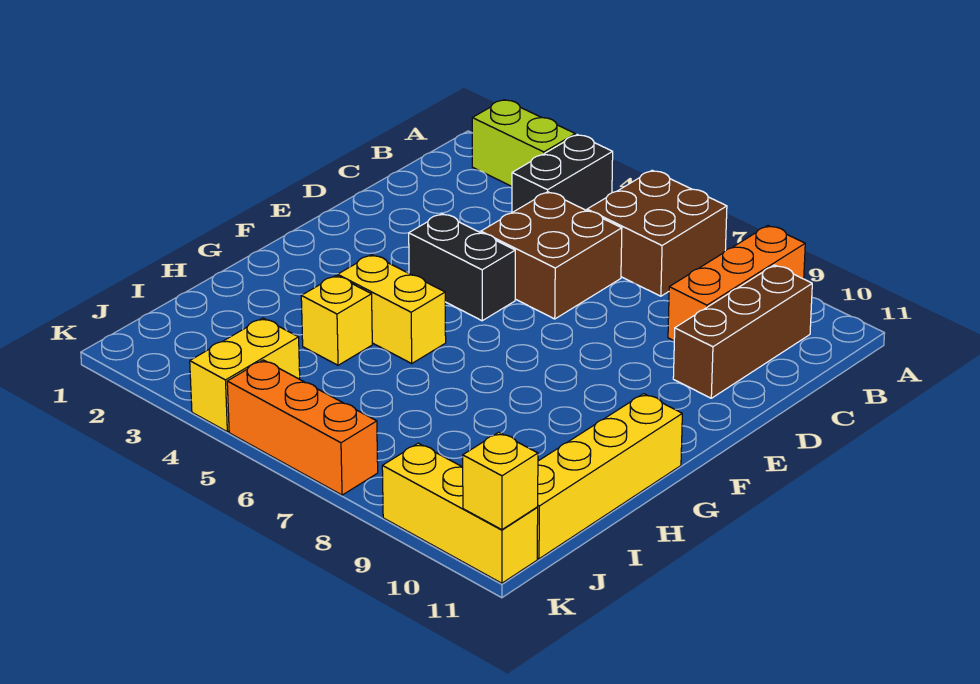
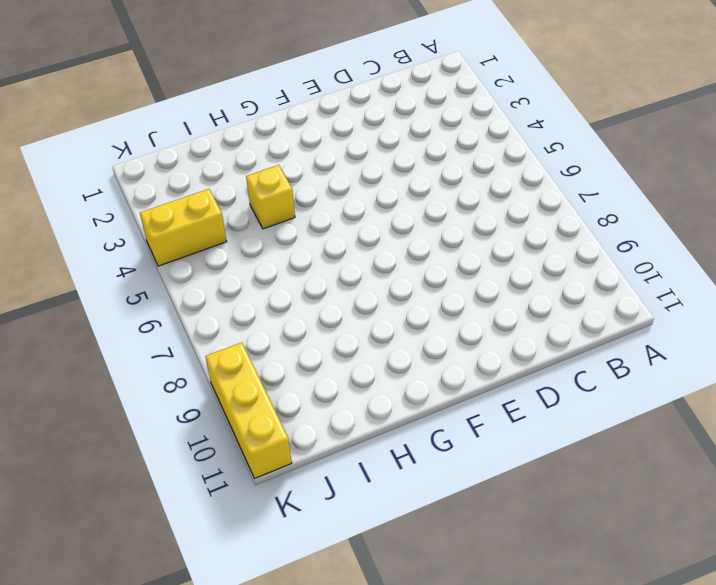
none -> lime 1x2 brick [472,100,575,186]
none -> black 1x2 brick [512,135,613,212]
none -> brown 2x2 brick [587,170,727,296]

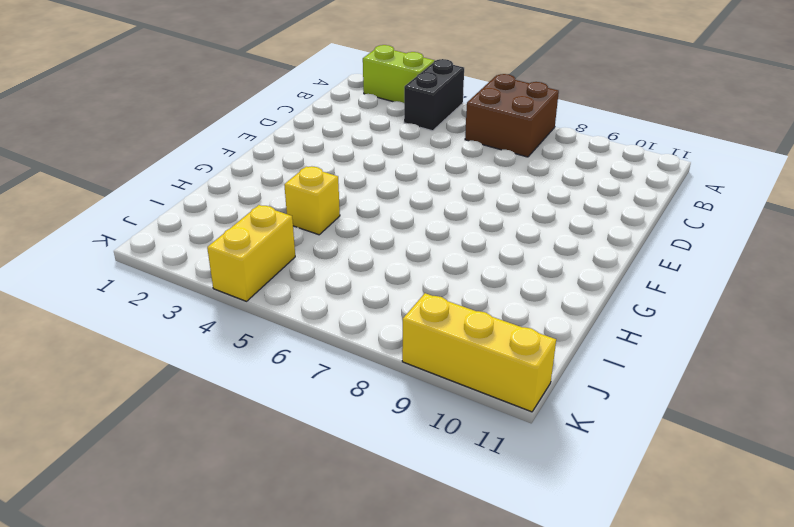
none -> orange 1x3 brick [668,226,805,341]
none -> brown 1x3 brick [673,265,812,398]
none -> brown 2x2 brick [481,192,622,319]

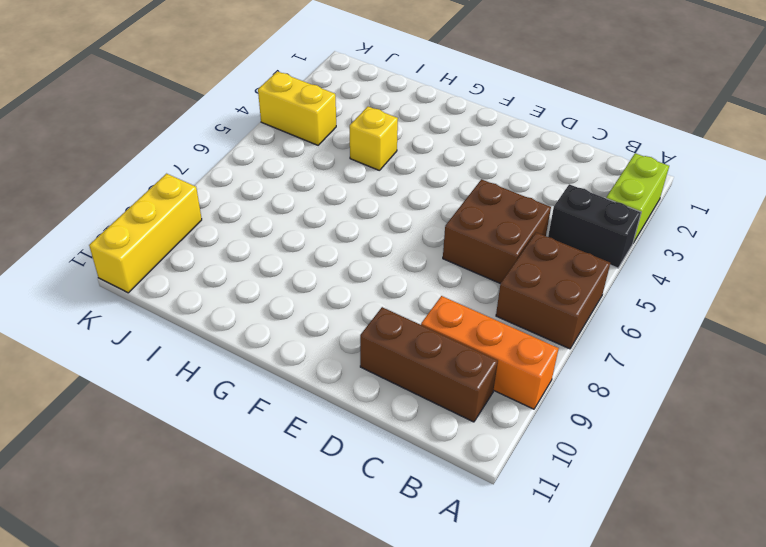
none -> black 1x2 brick [409,214,515,321]
none -> yellow 1x2 brick [338,255,446,363]
none -> yellow 1x4 brick [537,394,682,559]

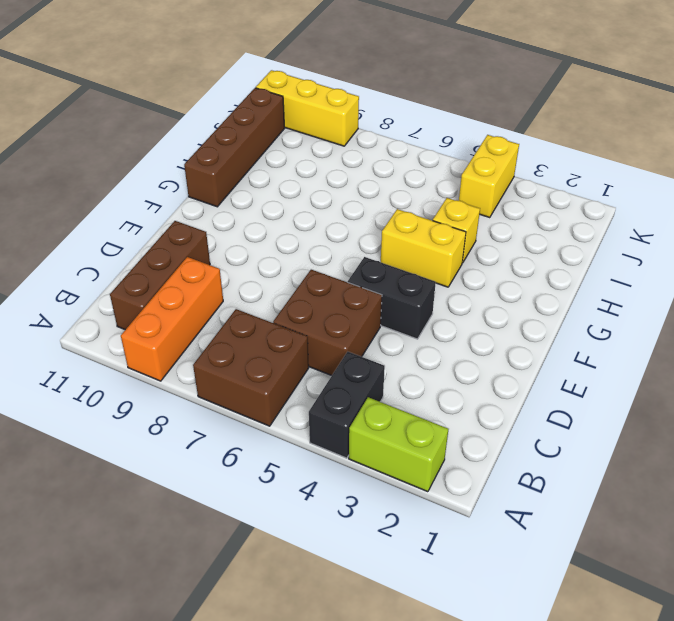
brown 1x4 brick [184,88,285,207] -> yellow 1x4 brick [537,394,682,559]
none -> orange 1x3 brick [227,360,378,495]
none -> yellow 1x1 brick [463,432,538,530]

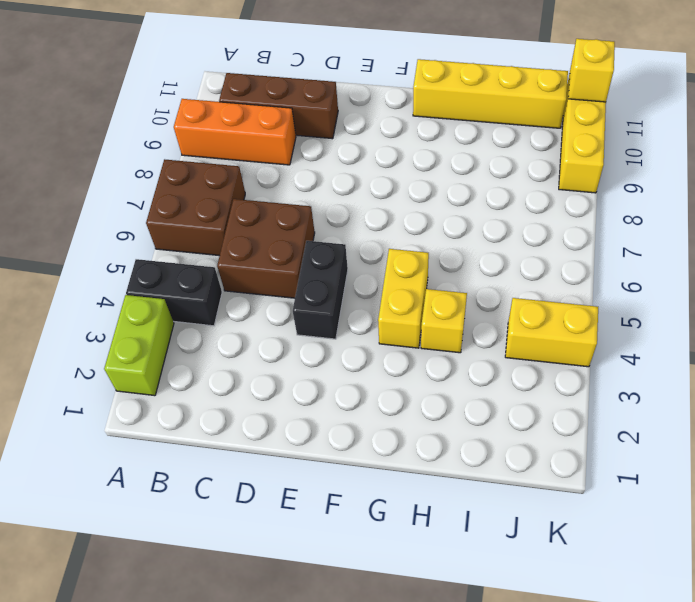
none -> orange 1x3 brick [227,360,378,495]

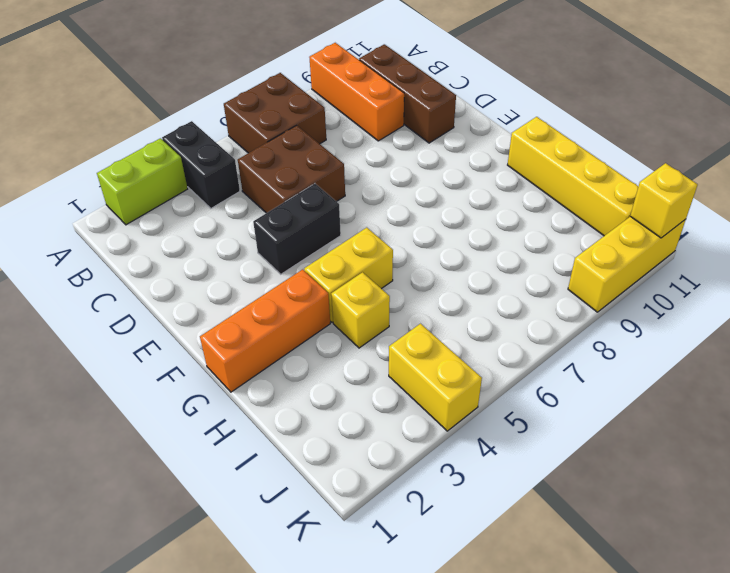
orange 1x3 brick [200,269,330,392] -> orange 1x3 brick moved to [227,360,378,495]

